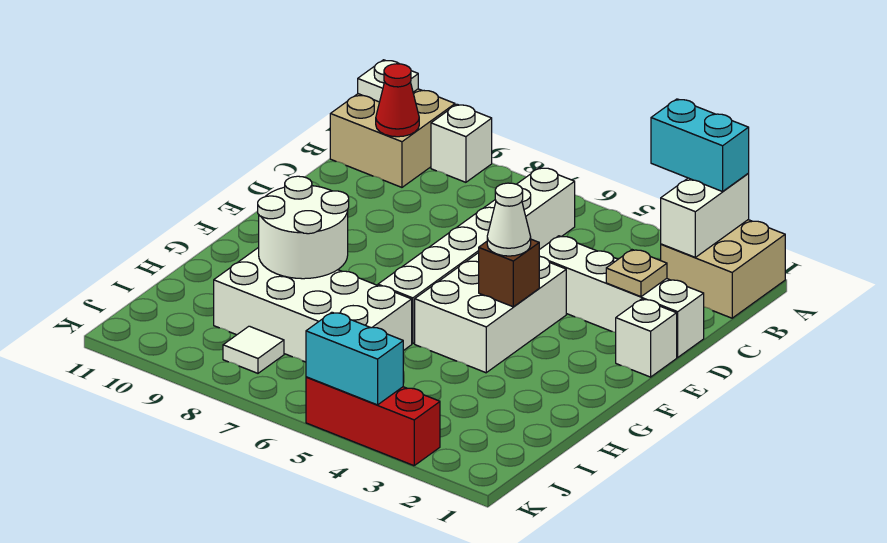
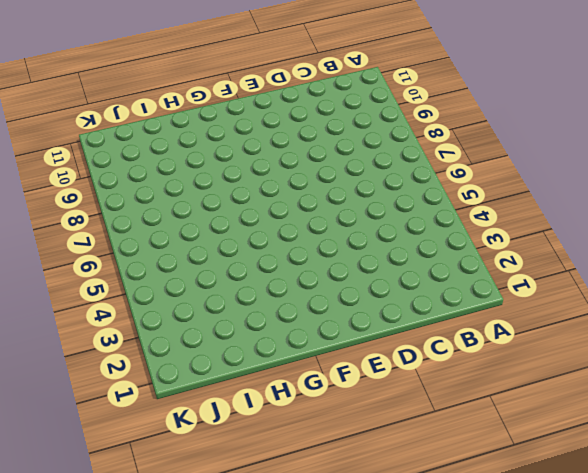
none -> tan 2x2 brick [661,220,785,318]
none -> white 1x1 brick [431,104,492,182]
none -> tan 2x2 brick [330,89,455,187]

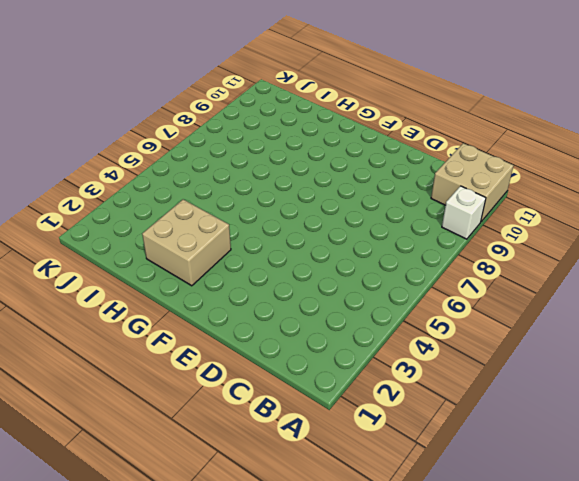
tan 2x2 brick [142,199,231,286] -> tan 2x2 brick moved to [661,220,785,318]
none -> white 1x6 brick [378,168,575,344]
none -> white 1x4 brick [539,236,704,357]
none -> white 1x1 brick [616,299,677,377]

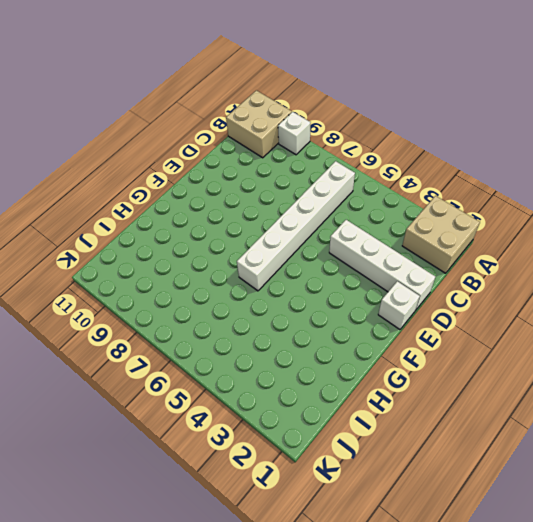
none -> white 2x3 brick [415,253,566,373]
none -> white 2x4 brick [214,247,412,362]
none -> white 1x1 tile [223,326,284,373]

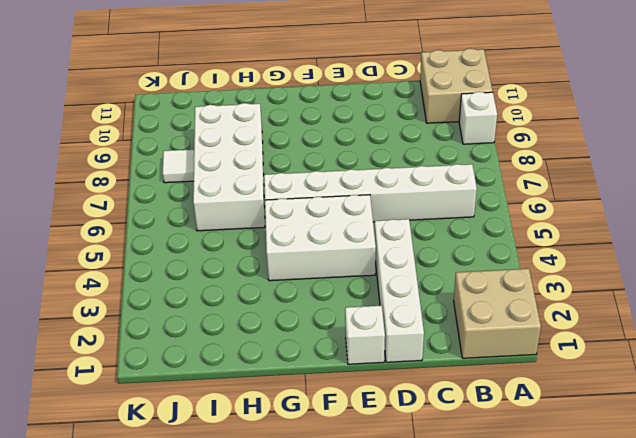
none -> red 1x3 brick [306,377,440,466]
none -> white 1x2 brick [661,174,749,257]
none -> white 1x1 plate [358,60,418,102]

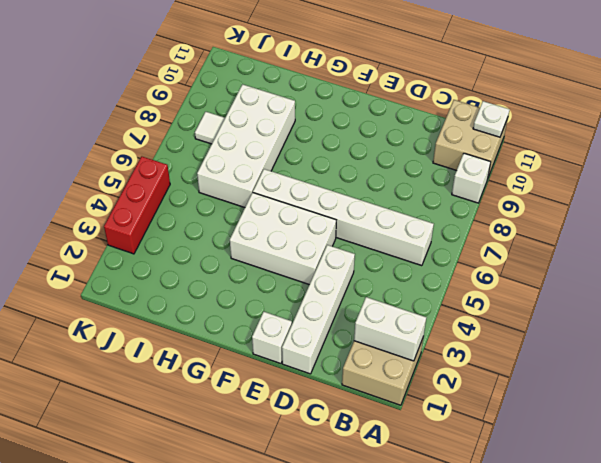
none -> red 1x1 cone [376,64,419,137]
none -> tan 1x1 plate [606,250,667,297]
none -> brown 1x1 brick [479,239,539,307]

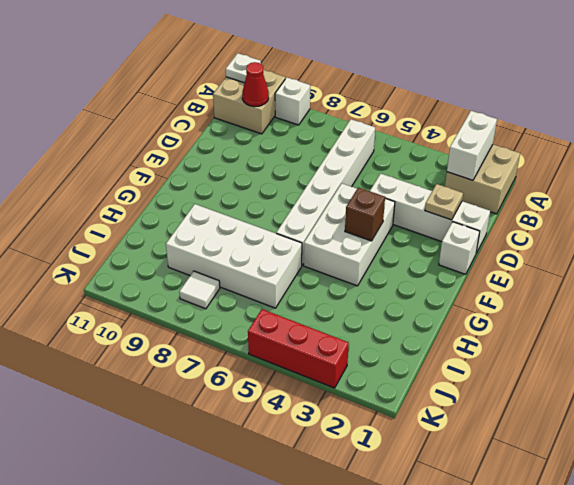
none -> white 2x2 round brick [258,176,349,279]
none -> cyan 1x2 brick [306,312,403,405]
none -> cyan 1x2 brick [651,99,749,191]

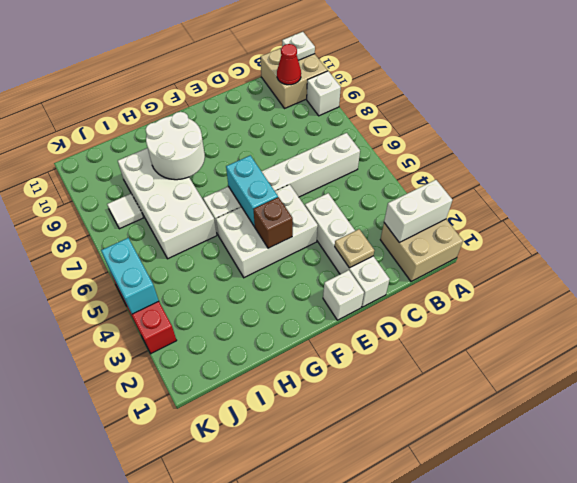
cyan 1x2 brick [226,155,278,226] -> cyan 1x2 brick moved to [651,99,749,191]
none -> white 1x1 cone [487,183,531,256]

